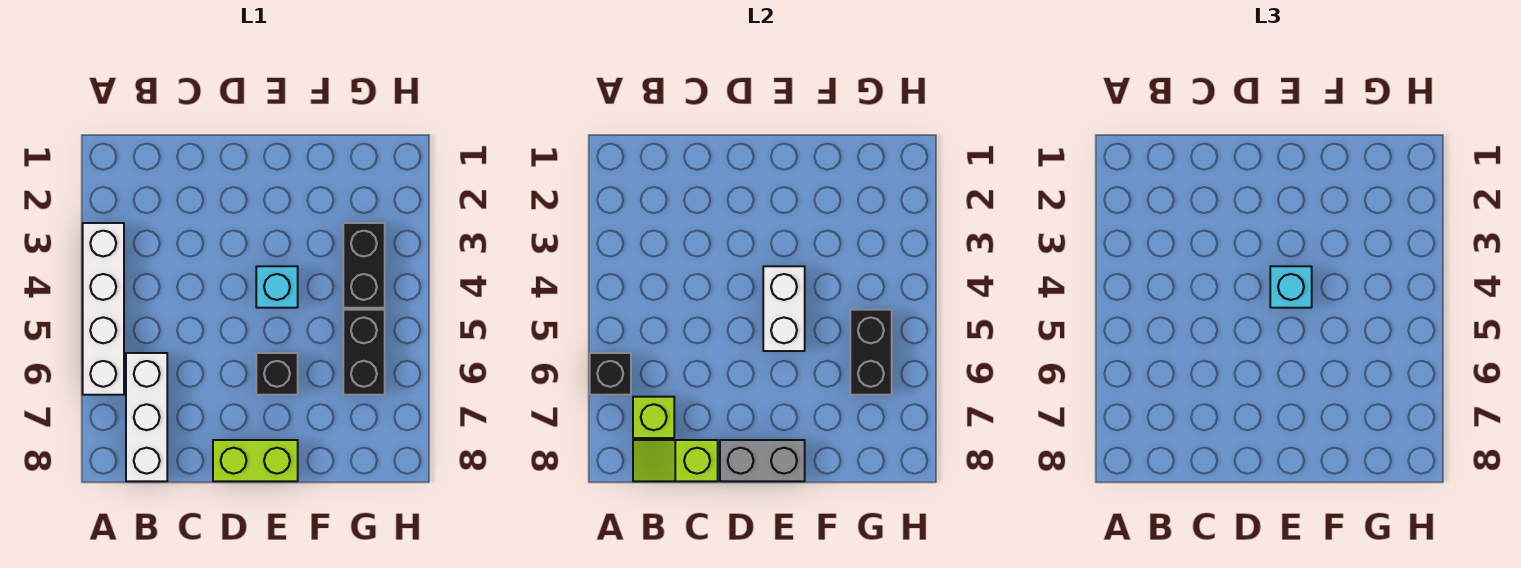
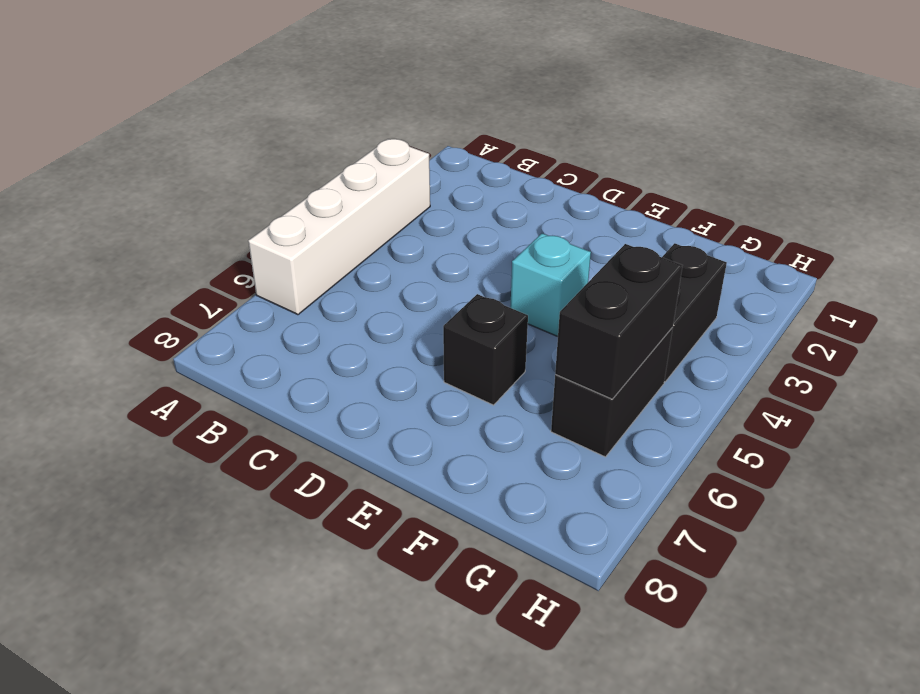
none -> white 1x3 brick [126,353,167,481]
none -> lime 1x2 brick [213,440,298,481]
none -> black 1x1 brick [590,353,631,395]

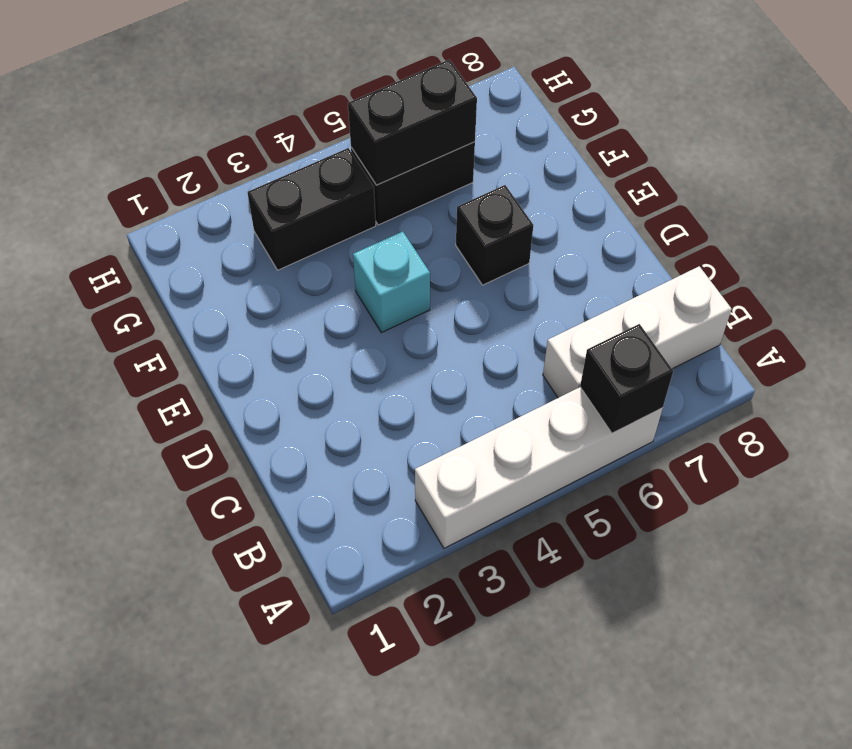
none -> lime 1x2 brick [213,440,298,481]
none -> lime 1x1 brick [633,397,674,438]
none -> lime 1x2 slope [633,440,718,481]

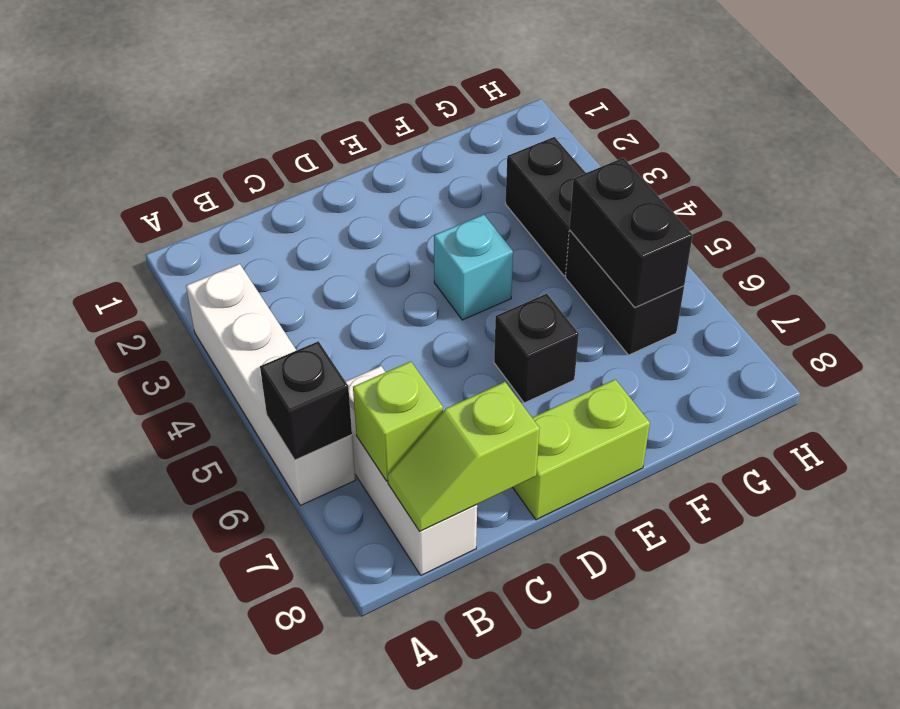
none -> grey 1x2 brick [720,440,805,481]
none -> white 1x2 brick [763,266,805,351]
none -> cyan 1x1 brick [1270,266,1312,308]

